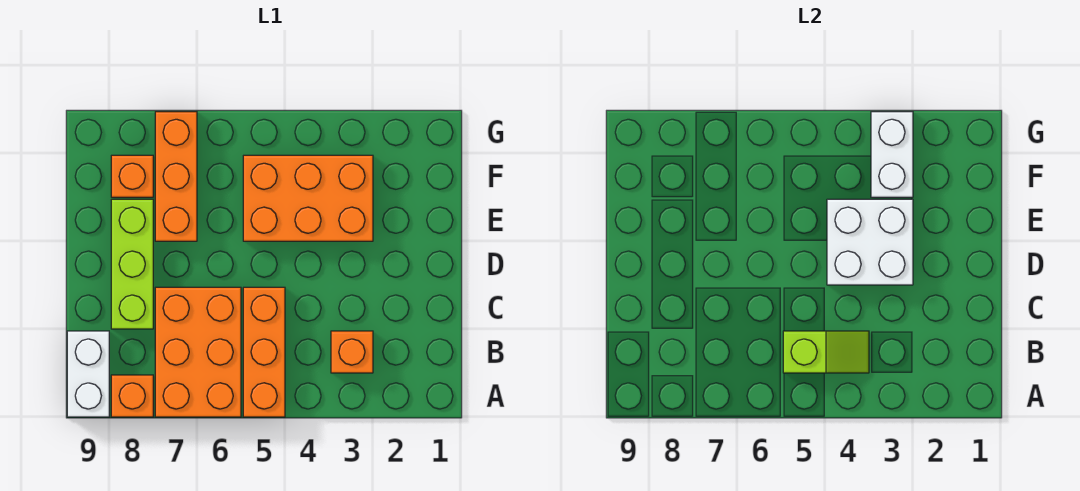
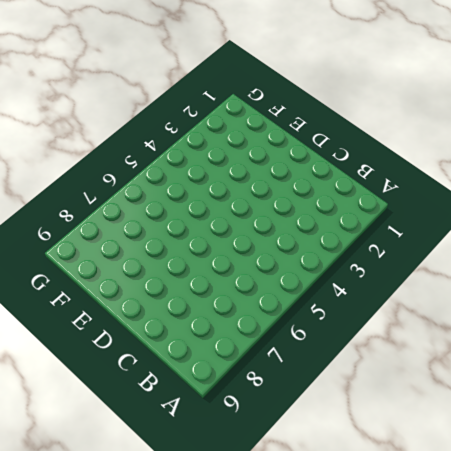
none -> orange 1x3 brick [243,287,285,417]
none -> orange 2x3 brick [155,287,241,417]
none -> orange 1x1 brick [111,375,153,417]

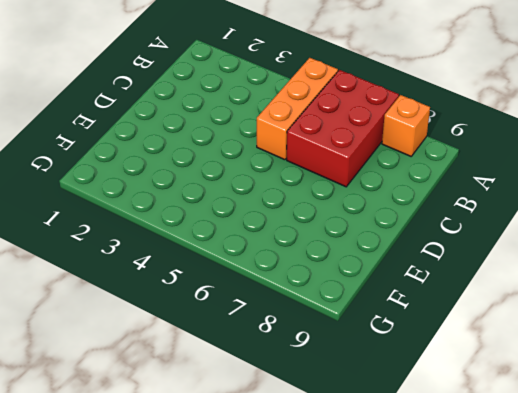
red 2x3 brick [287,70,399,187] -> orange 2x3 brick [155,287,241,417]
none -> white 1x2 brick [67,331,109,417]
none -> orange 1x1 brick [331,331,373,373]
none -> lime 1x3 brick [111,199,153,329]

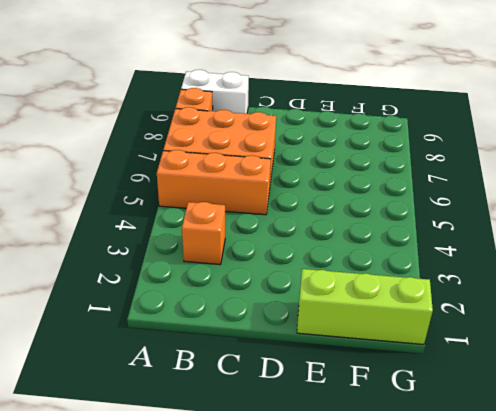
lime 1x3 brick [297,269,433,345] -> lime 1x3 brick moved to [111,199,153,329]
none -> orange 2x3 brick [243,155,373,241]
none -> orange 1x3 brick [155,112,197,241]
none -> orange 1x1 brick [111,155,153,197]

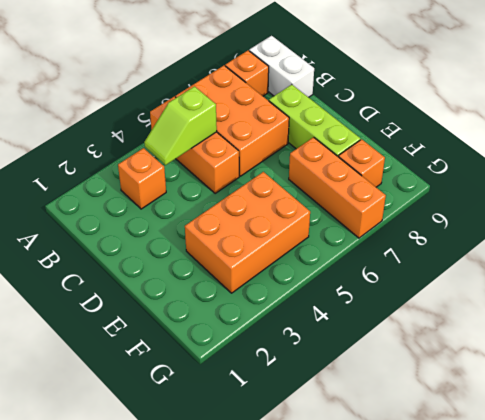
none -> white 2x2 brick [827,199,913,285]
none -> white 1x2 brick [871,112,913,197]

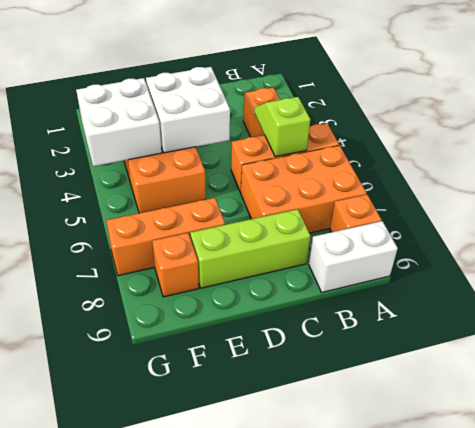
white 2x2 brick [76,78,162,166] -> white 1x2 brick [871,112,913,197]

